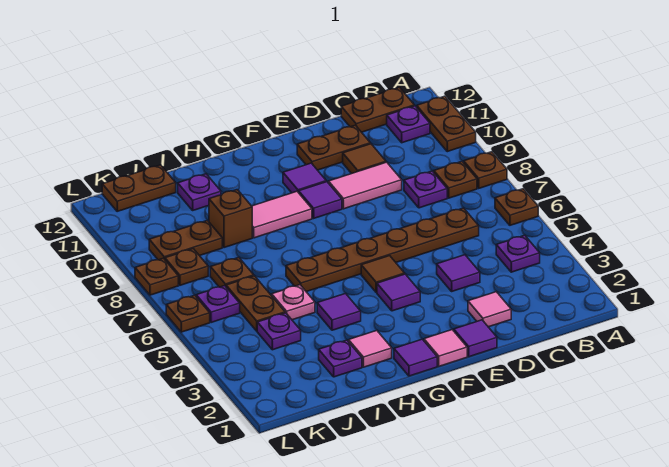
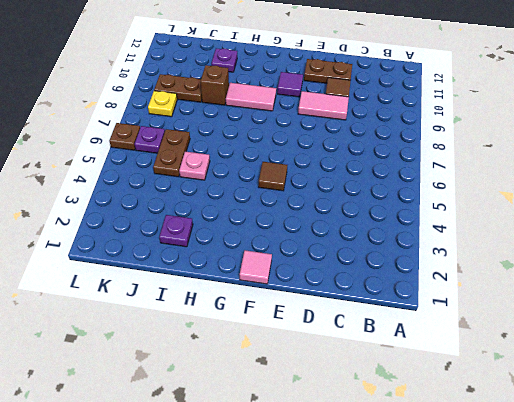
yellow 1x1 plate [148,91,177,117] -> brown 1x1 plate [165,249,208,285]
none -> brown 1x1 plate [495,189,538,225]
none -> brown 1x1 plate [464,152,507,188]
none -> brown 1x2 plate [417,96,476,152]
none -> purple 1x1 plate [496,235,540,272]

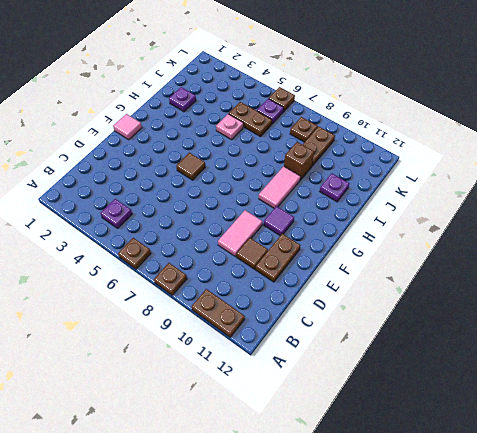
none -> brown 1x1 plate [434,162,477,198]
none -> purple 1x1 plate [387,106,430,143]
none -> brown 1x2 plate [341,87,414,132]
none -> brown 1x6 plate [286,208,479,292]

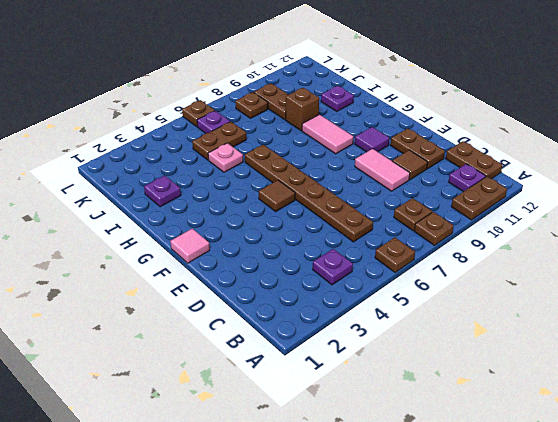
none -> purple 1x1 plate [404,171,447,208]
none -> pink 1x1 tile [468,292,511,327]
none -> purple 1x1 tile [437,255,480,291]
none -> purple 1x1 tile [454,320,497,357]

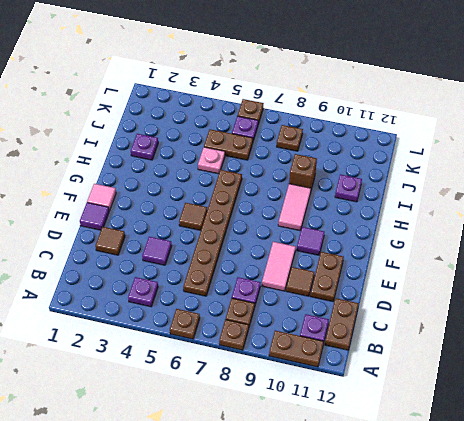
brown 1x1 tile [95,227,125,255] -> pink 1x1 tile [468,292,511,327]
none -> purple 1x1 tile [377,274,420,311]
none -> purple 1x1 tile [299,182,342,218]
none -> purple 1x1 tile [394,339,437,376]
none -> pink 1x1 tile [348,331,392,367]

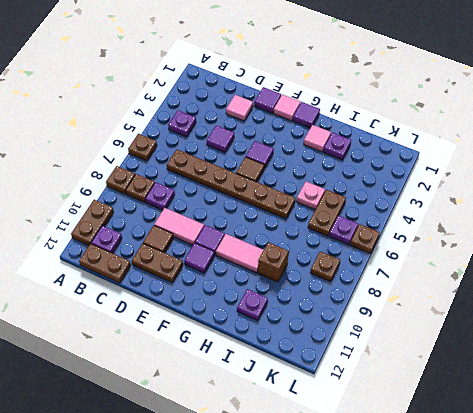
none -> purple 1x1 tile [317,294,361,330]
none -> purple 1x1 plate [257,313,301,350]
none -> brown 1x1 plate [210,257,254,287]
none -> brown 1x2 plate [149,220,222,260]

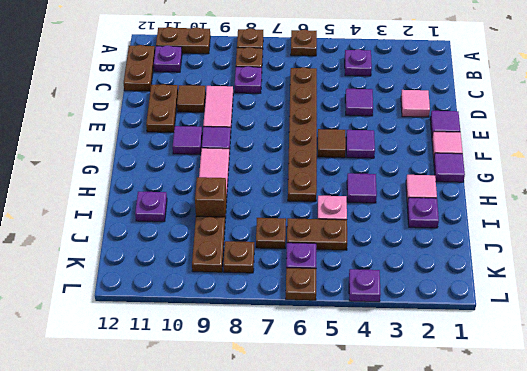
purple 1x1 plate [349,269,381,302] -> purple 1x1 plate moved to [257,313,301,350]
none -> brown 1x2 plate [102,165,176,211]
none -> brown 1x1 plate [135,258,178,295]

